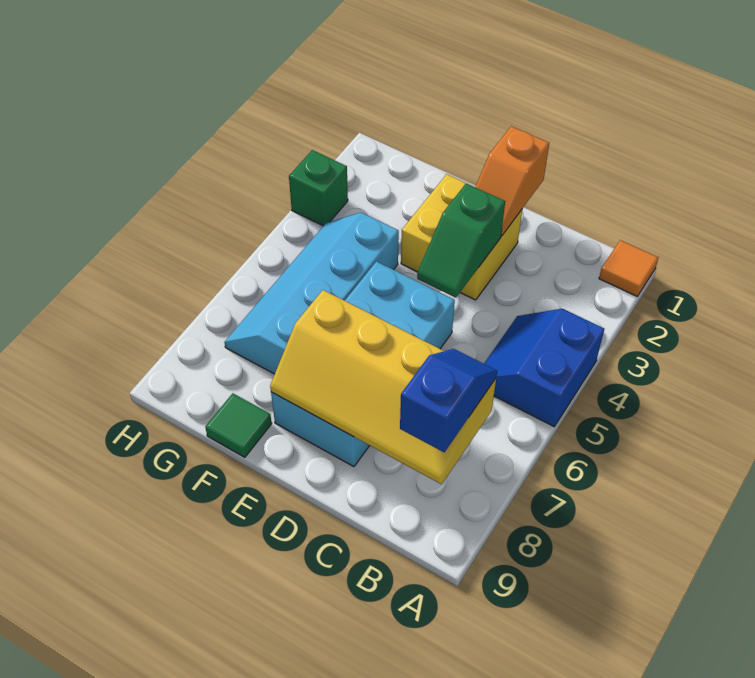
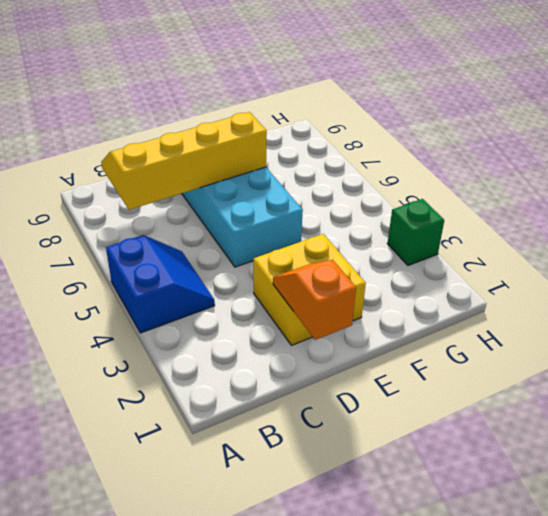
none -> orange 1x1 tile [599,240,658,296]
none -> cyan 2x4 slope [224,213,399,374]

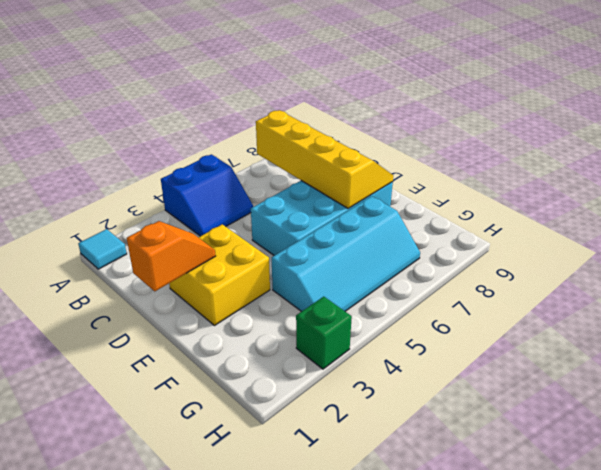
cyan 1x1 tile [78,229,127,269] -> orange 1x1 tile [599,240,658,296]
none -> green 1x1 tile [205,393,272,457]
none -> green 1x2 slope [417,183,505,298]

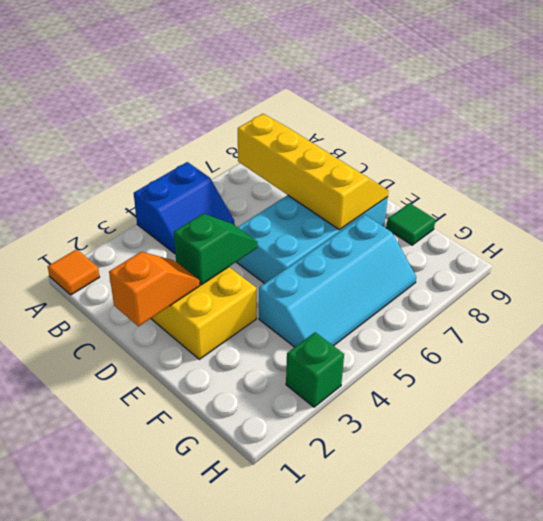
none -> blue 1x2 slope [400,349,497,452]

